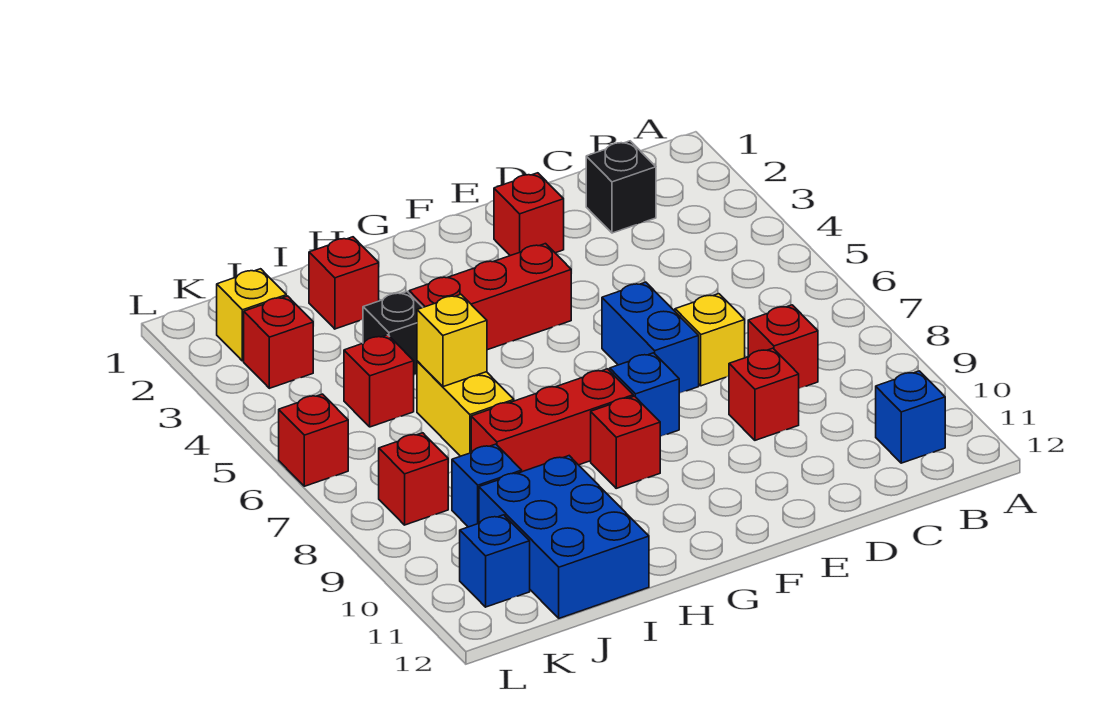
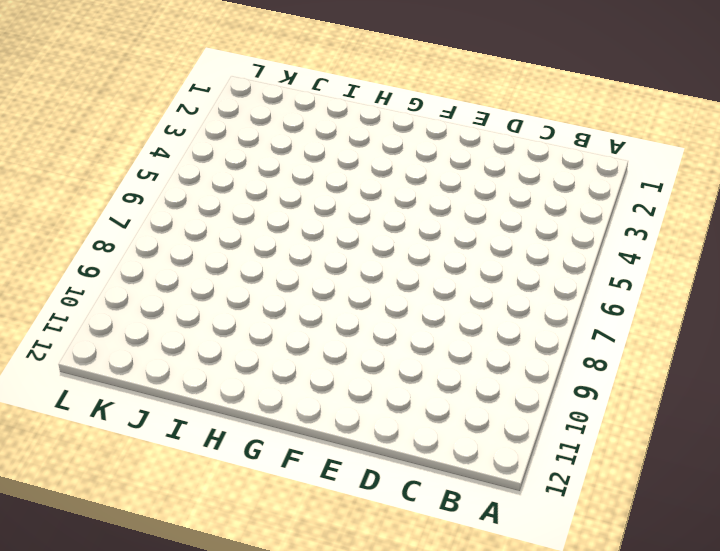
none -> blue 1x1 brick [876,371,945,463]
none -> black 1x1 brick [586,141,656,233]
none -> red 1x1 brick [748,305,818,388]

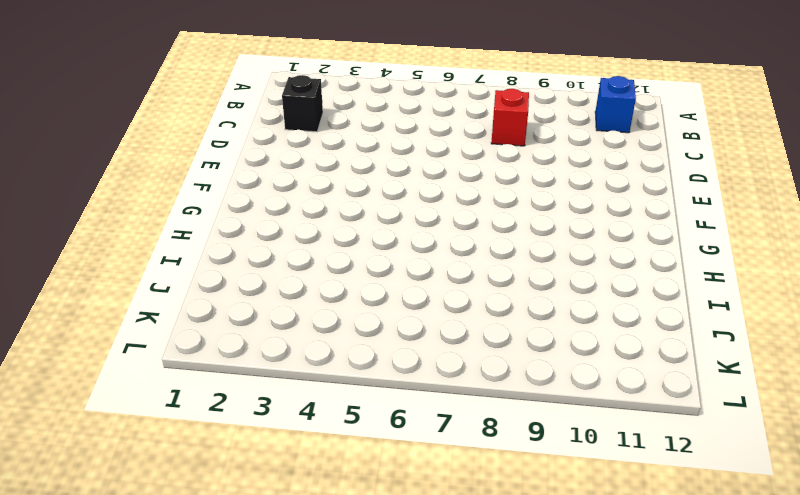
none -> yellow 1x1 brick [675,294,745,386]
none -> red 1x1 brick [729,348,799,440]
none -> red 1x1 brick [494,173,564,256]

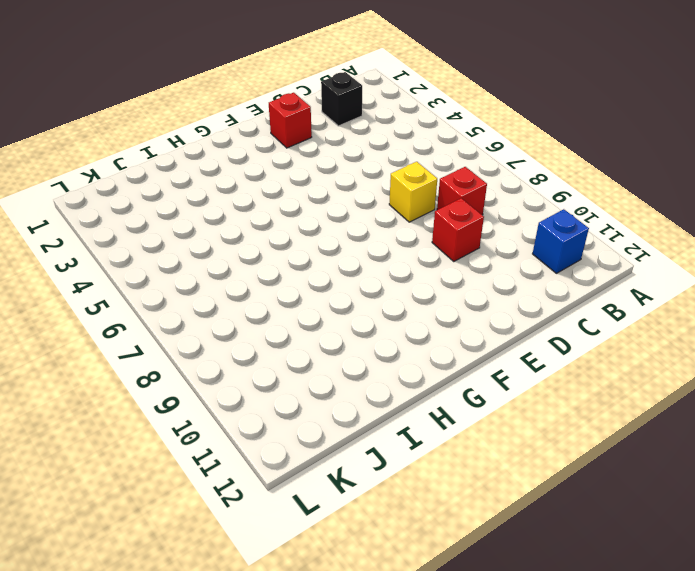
none -> blue 1x2 brick [602,282,699,393]
none -> red 1x3 brick [409,244,571,350]
none -> blue 1x1 brick [610,353,679,437]

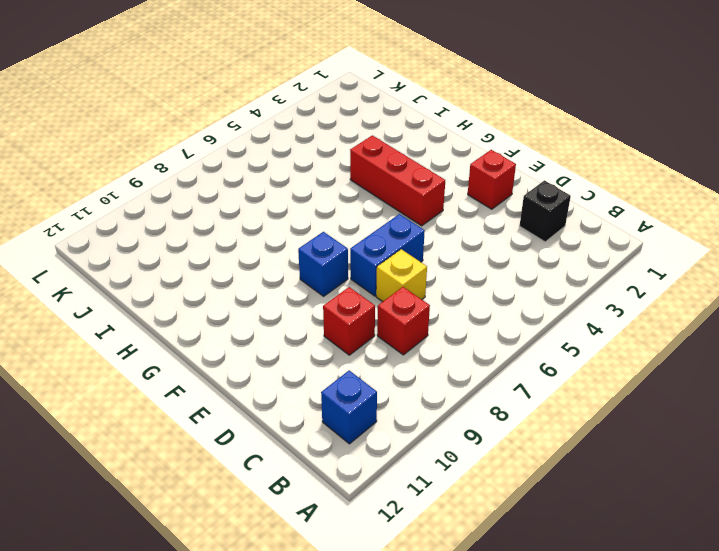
none -> red 1x3 brick [471,369,633,472]
none -> red 1x1 brick [591,396,660,488]
none -> red 1x1 brick [309,237,379,329]

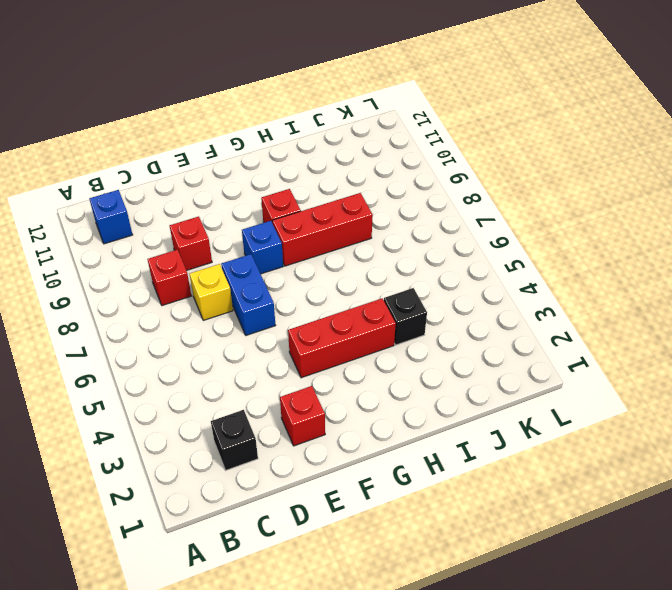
none -> red 1x1 brick [309,237,379,329]
none -> yellow 1x2 brick [417,361,514,456]
none -> blue 2x3 brick [479,456,649,618]

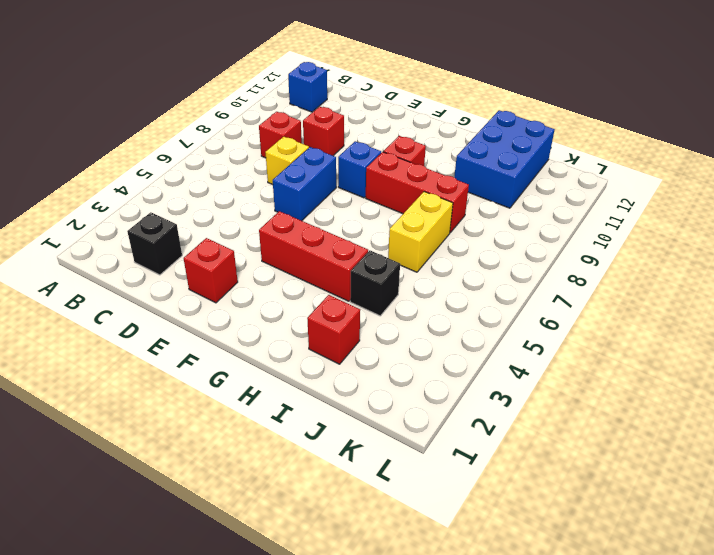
none -> red 1x1 brick [344,335,414,427]
none -> blue 1x1 brick [452,444,522,527]
none -> yellow 1x1 brick [217,269,286,361]

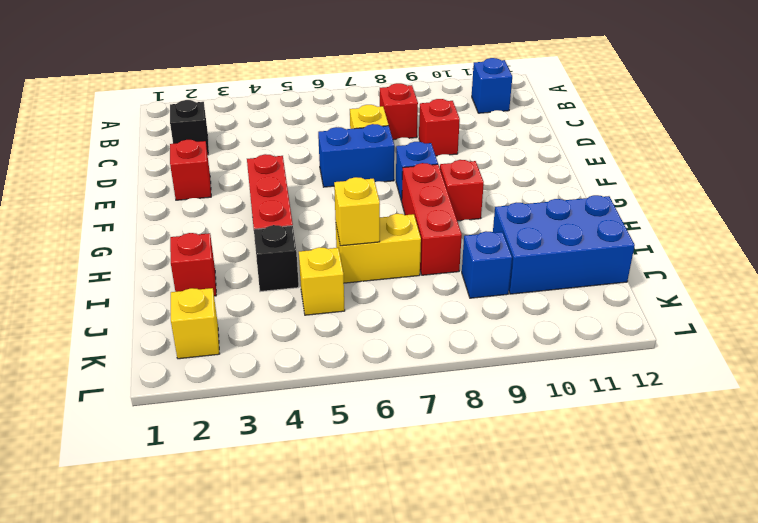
yellow 1x1 brick [299,247,345,315] -> red 1x1 brick [344,335,414,427]
none -> red 1x1 brick [244,296,313,388]
none -> red 1x1 brick [379,433,448,525]
none -> blue 1x1 brick [460,515,530,607]

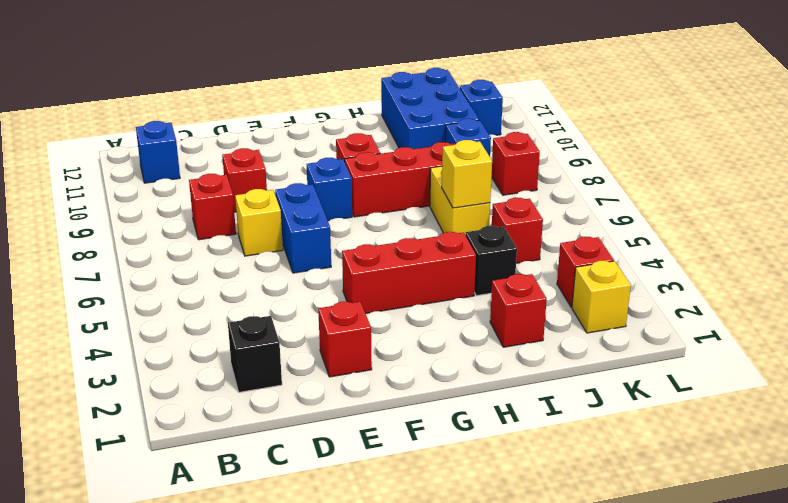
none -> red 1x1 brick [279,394,348,486]

